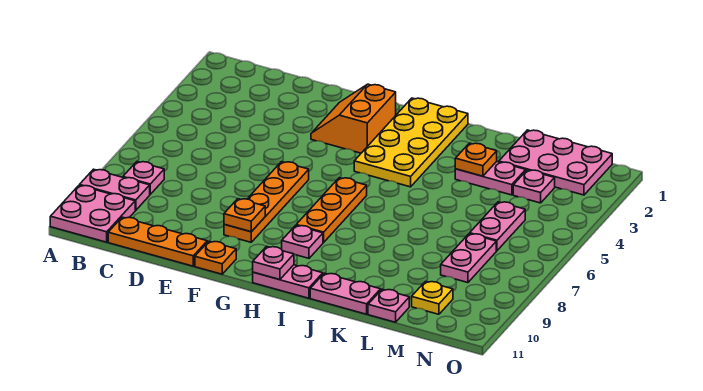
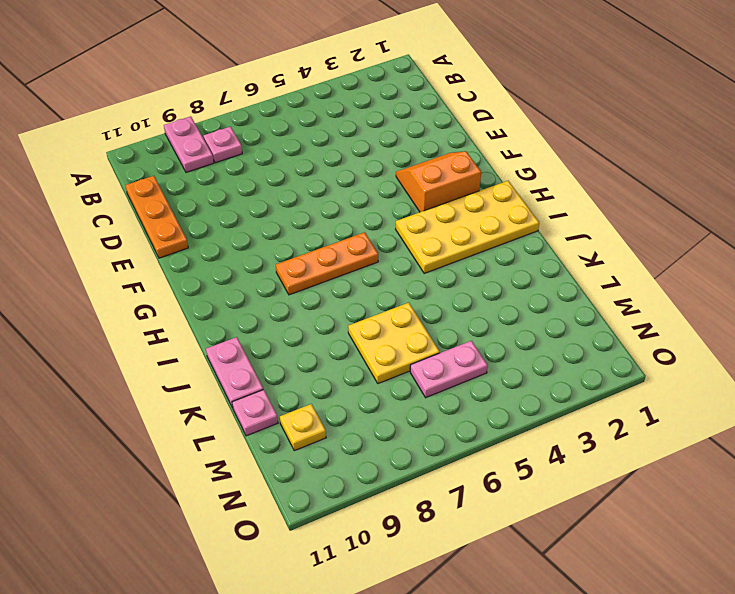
yellow 2x2 plate [348,303,440,384] -> none
none -> pink 2x2 plate [50,185,135,242]
none -> orange 1x4 plate [224,162,309,242]
none -> orange 1x1 plate [195,241,236,274]

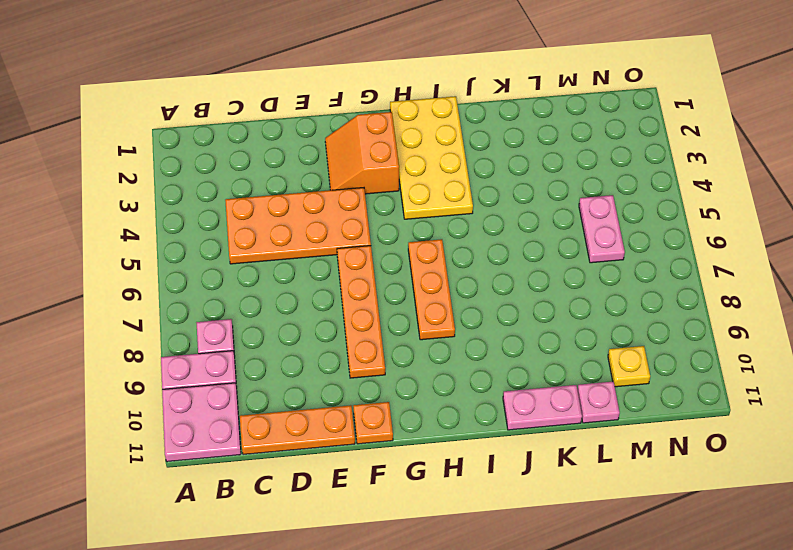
orange 2x4 plate [225,188,371,264] -> none
none -> pink 1x1 plate [282,225,323,258]
none -> pink 1x2 plate [253,265,323,298]
none -> pink 1x2 plate [455,161,526,195]

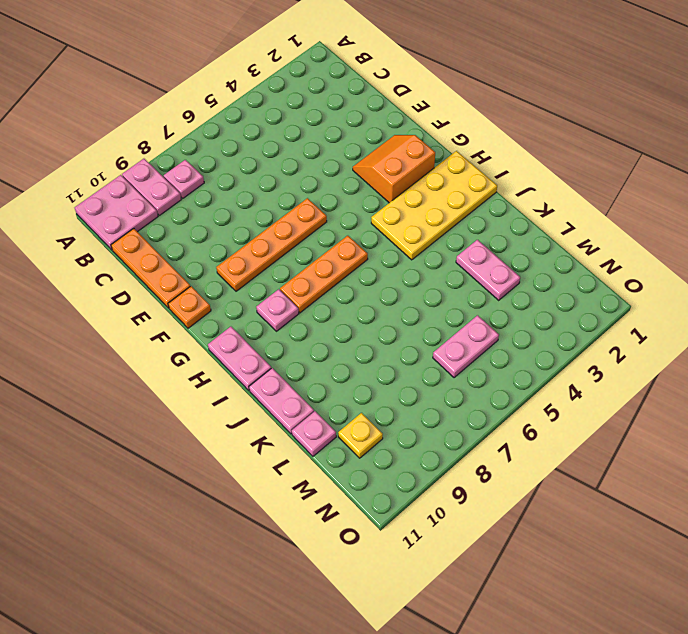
none -> pink 2x3 plate [499,130,612,195]
none -> pink 1x1 plate [513,170,555,203]
none -> pink 1x2 plate [441,234,496,283]

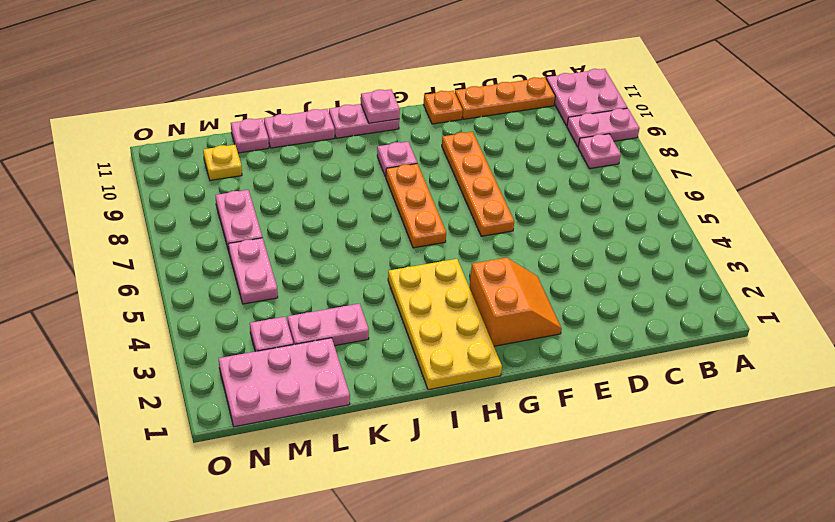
none -> orange 1x1 plate [224,199,265,232]
none -> orange 1x1 plate [455,143,497,176]

